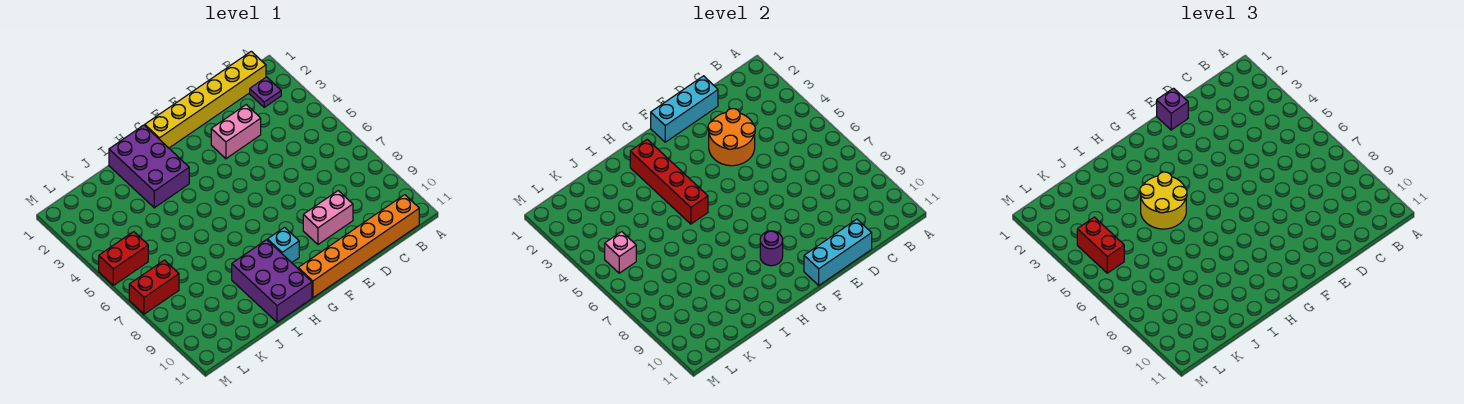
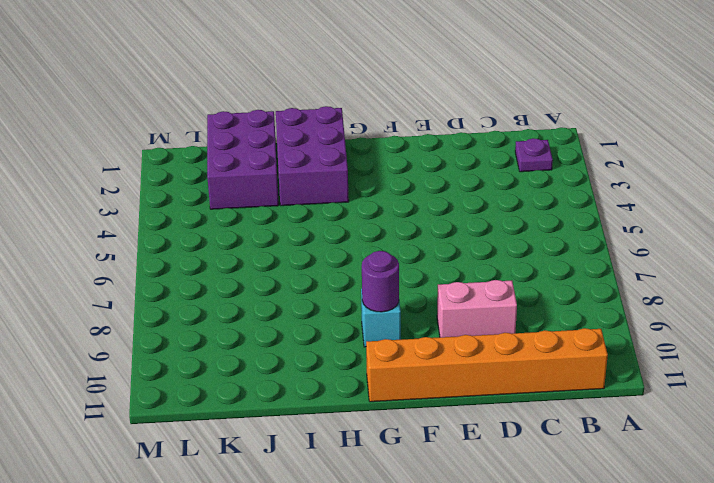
purple 2x3 brick [207,110,279,209] -> purple 2x3 brick moved to [232,240,312,322]
none -> yellow 1x6 brick [145,51,266,148]
none -> pink 1x2 brick [211,105,261,159]
none -> red 1x2 brick [99,232,148,285]

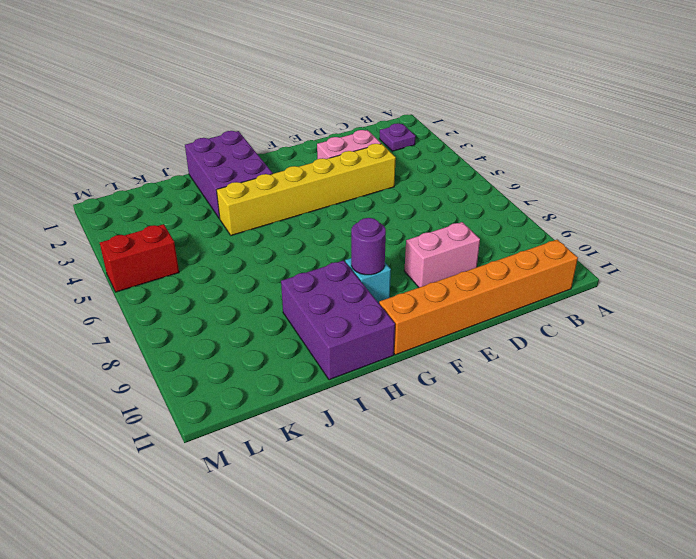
yellow 1x6 brick [217,144,396,236] -> yellow 1x6 brick moved to [145,51,266,148]
none -> red 1x2 brick [129,260,179,314]
none -> cyan 1x3 brick [651,76,718,142]
none -> orange 2x2 round brick [708,109,755,166]

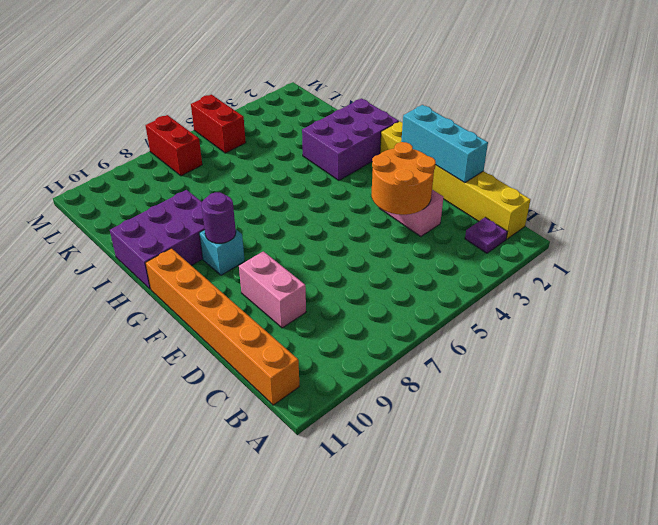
none -> cyan 1x3 brick [804,219,872,285]
none -> red 1x4 brick [630,139,708,224]
none -> pink 1x1 brick [605,232,636,273]

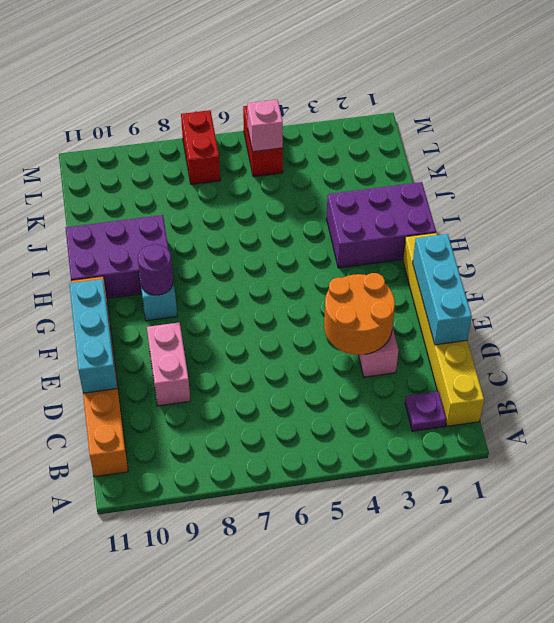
none -> red 1x4 brick [630,139,708,224]
none -> purple 1x1 brick [1157,88,1188,130]
none -> yellow 2x2 round brick [1140,172,1187,229]

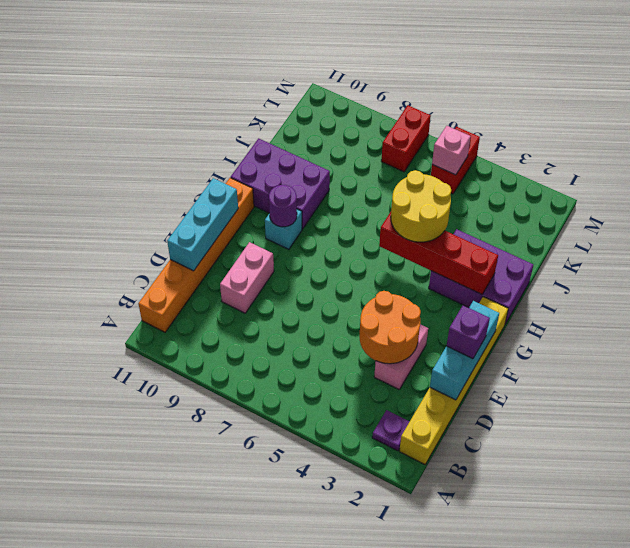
none -> red 1x2 brick [1077,217,1124,273]

